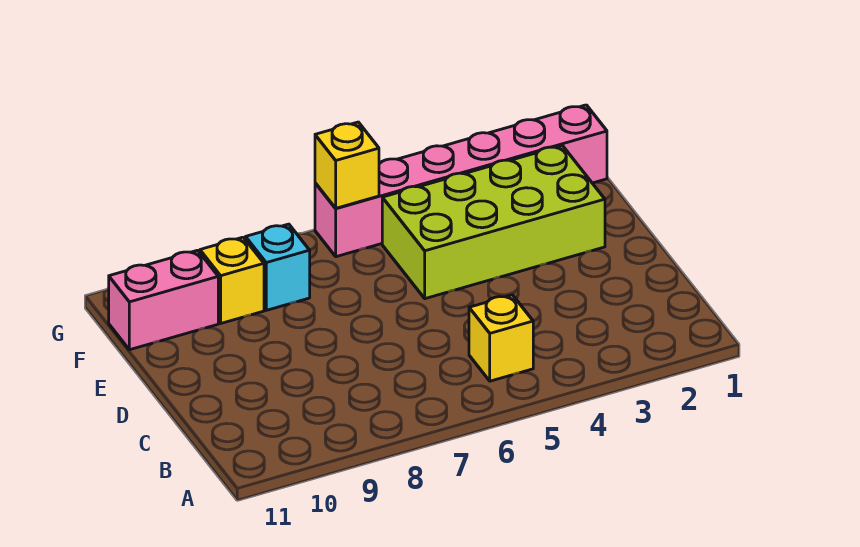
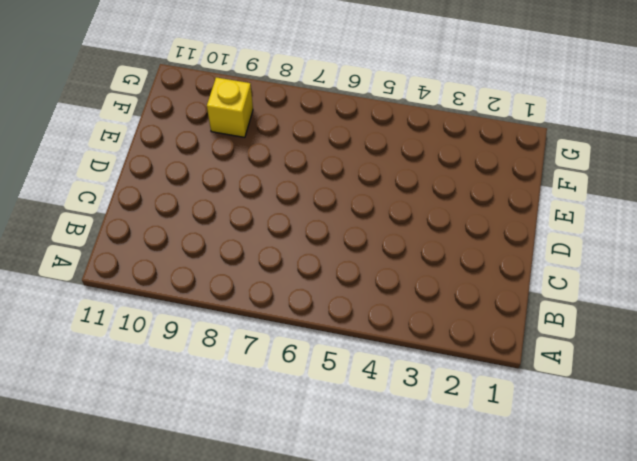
none -> yellow 1x1 brick [469,295,533,381]
none -> lime 2x4 brick [382,146,605,299]

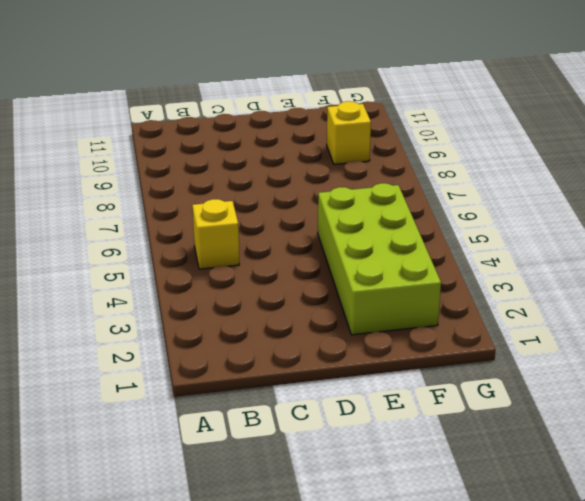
none -> cyan 1x1 brick [246,224,310,310]
none -> pink 1x2 brick [109,250,218,350]

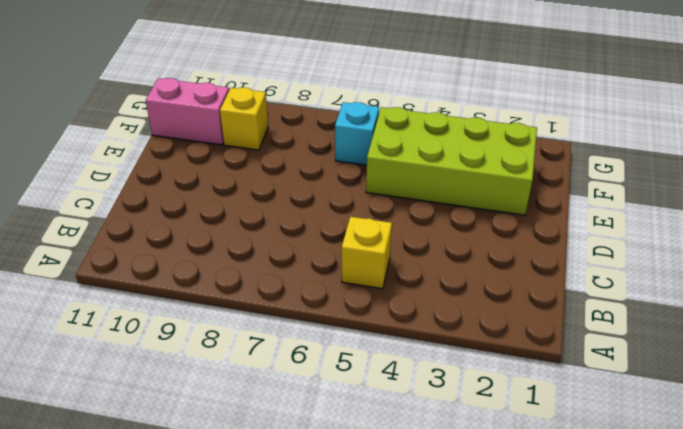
cyan 1x1 brick [335,102,379,165] -> cyan 1x1 brick moved to [246,224,310,310]
none -> pink 1x6 brick [315,105,607,257]
none -> yellow 1x1 brick [315,122,379,208]

